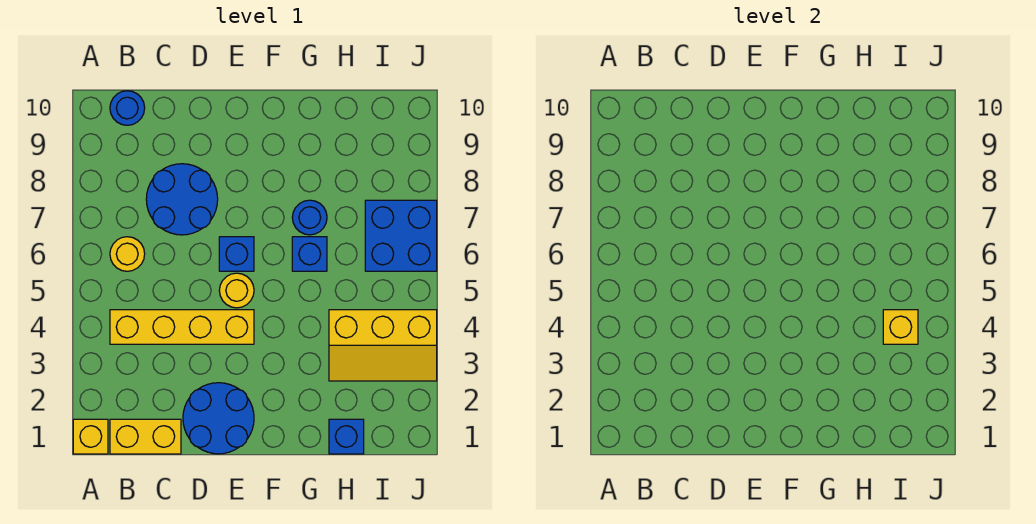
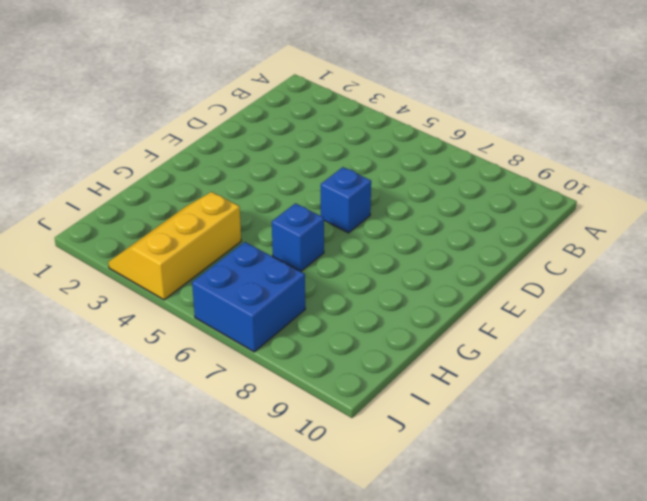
none -> yellow 1x1 brick [73,419,108,454]
none -> yellow 1x2 brick [110,419,181,454]
none -> yellow 1x4 brick [110,310,254,344]

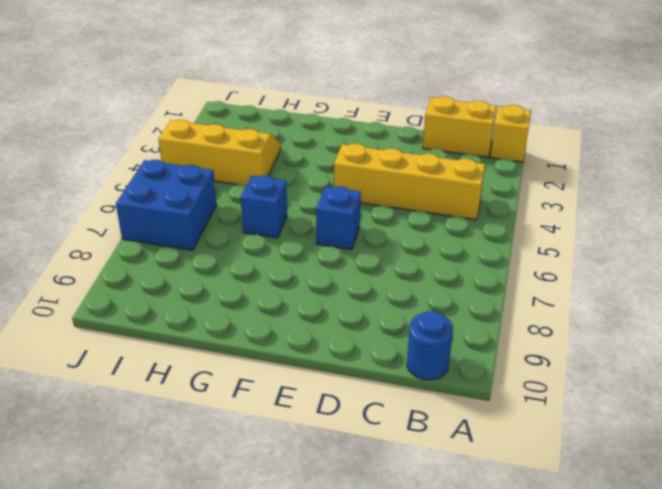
none -> yellow 1x1 round brick [110,237,145,271]
none -> blue 2x2 round brick [146,164,218,235]
none -> blue 2x2 round brick [183,383,254,454]

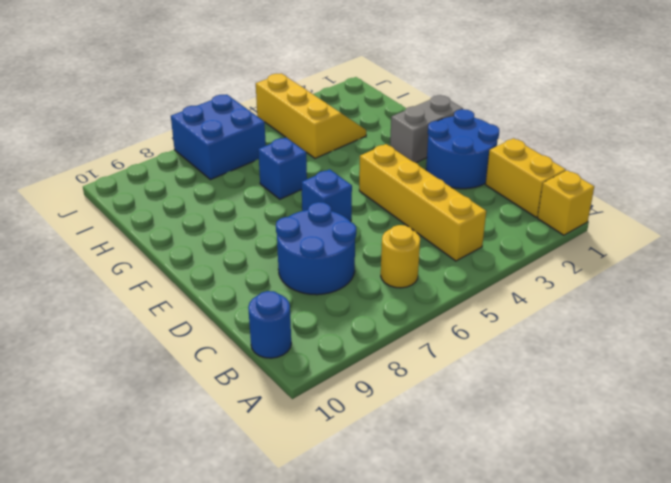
grey 1x2 brick [390,95,463,163] -> none
none -> yellow 1x1 round brick [219,273,254,308]
none -> blue 1x1 round brick [292,200,327,235]
none -> blue 1x1 brick [329,419,364,454]

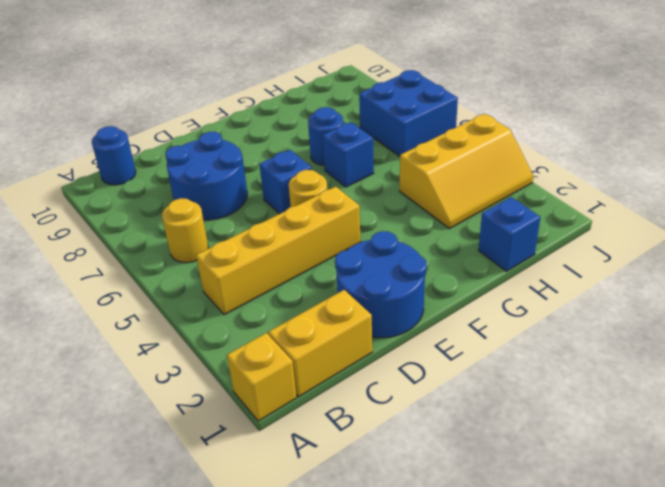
none -> yellow 1x1 brick [883,310,918,344]

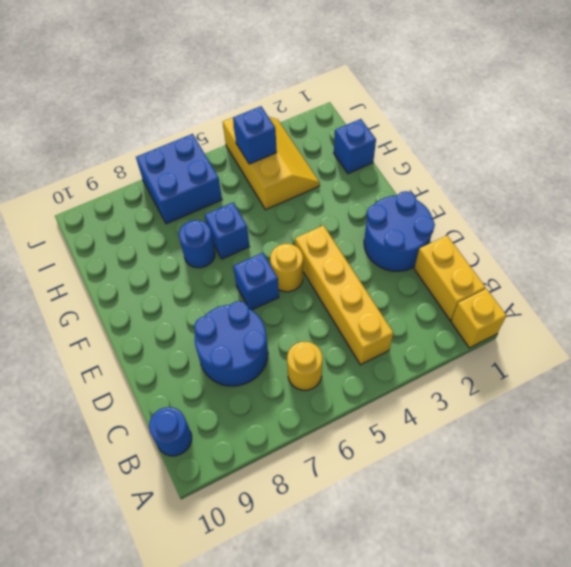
blue 1x1 brick [233,106,277,164] -> yellow 1x1 brick [883,310,918,344]

